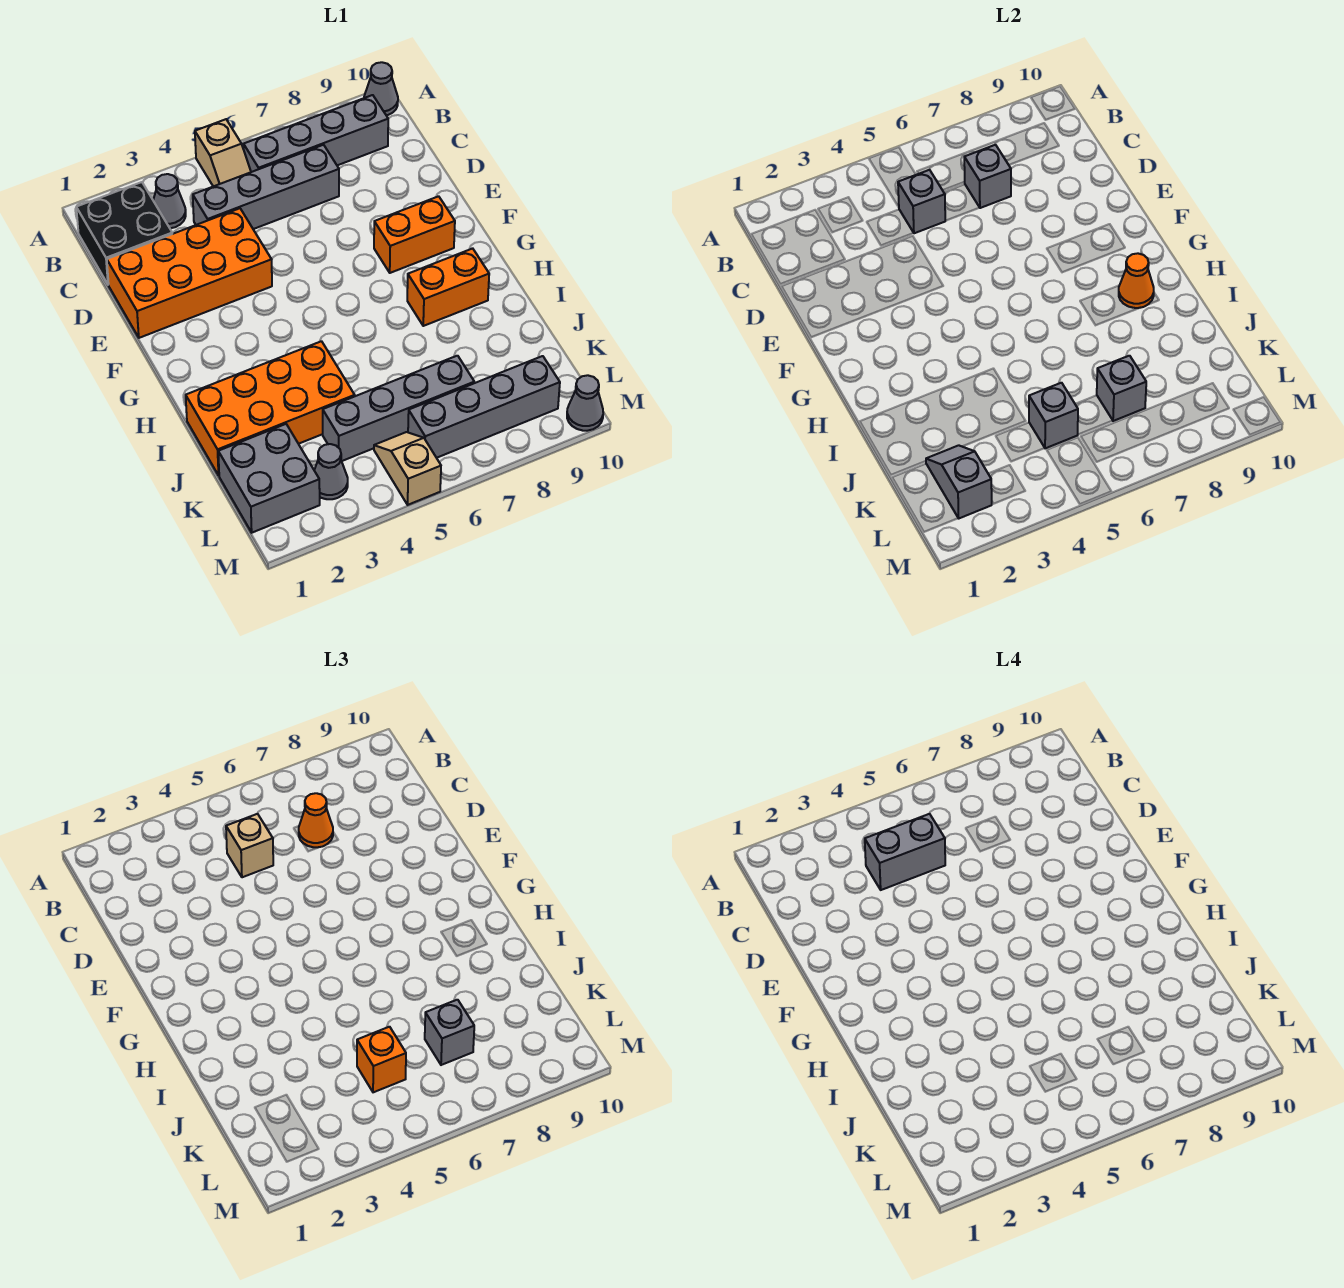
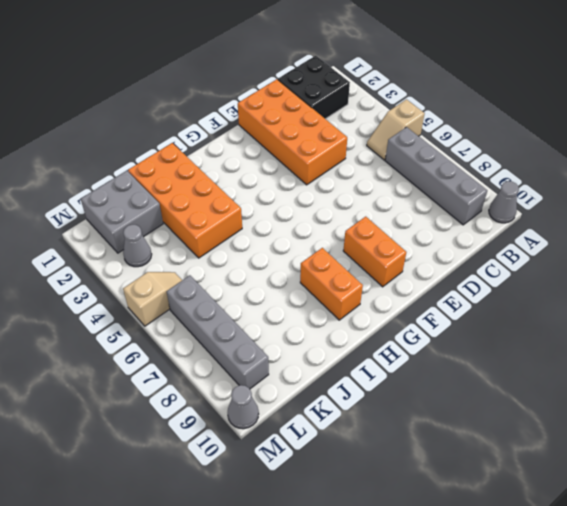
none -> grey 1x1 cone [153,174,186,228]
none -> grey 1x4 brick [193,145,339,229]
none -> grey 1x4 brick [323,356,474,461]

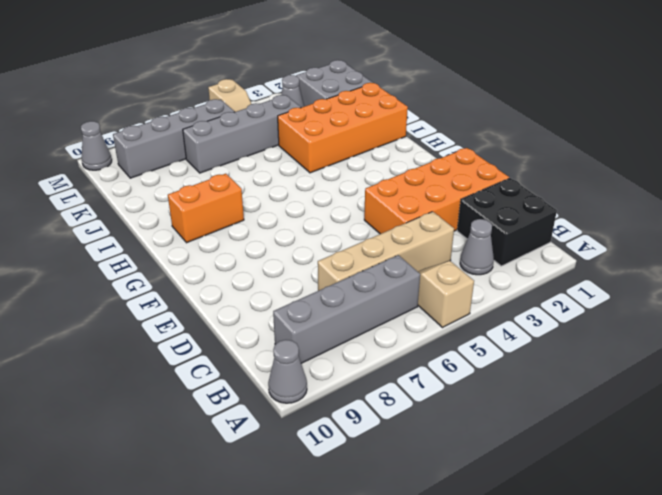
tan 1x4 brick [318,212,454,291] -> grey 1x4 brick [193,145,339,229]
none -> orange 1x2 brick [374,196,455,273]
none -> grey 1x1 brick [898,170,945,233]
none -> grey 1x1 brick [964,145,1011,208]

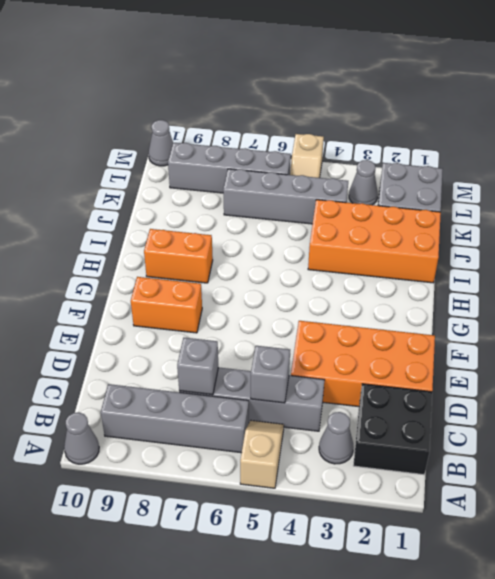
none -> orange 1x1 cone [1119,253,1154,308]
none -> grey 1x2 slope [926,445,992,518]
none -> grey 1x1 brick [1029,383,1078,448]

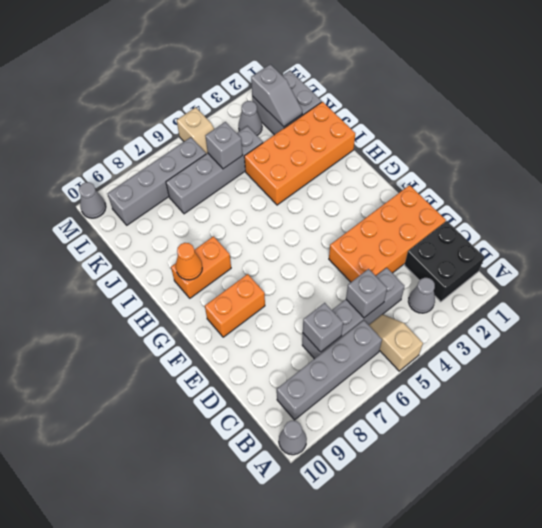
none -> grey 1x1 brick [1097,356,1146,421]
none -> tan 1x1 brick [226,814,273,877]
none -> orange 1x1 cone [299,793,333,847]

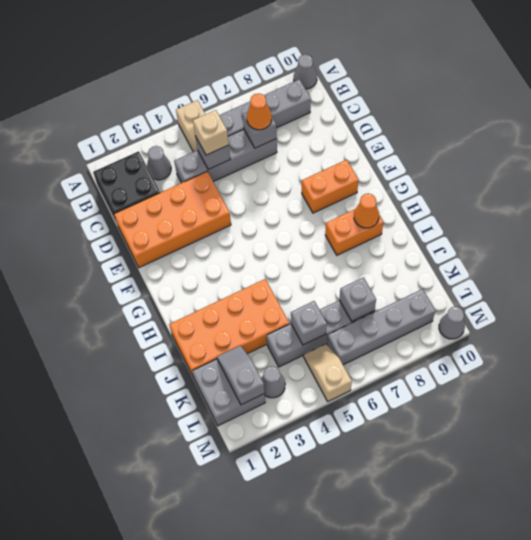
none -> orange 1x1 brick [357,1027,406,1092]
none -> grey 1x1 brick [425,1000,474,1065]
none -> grey 1x2 brick [865,814,945,890]

